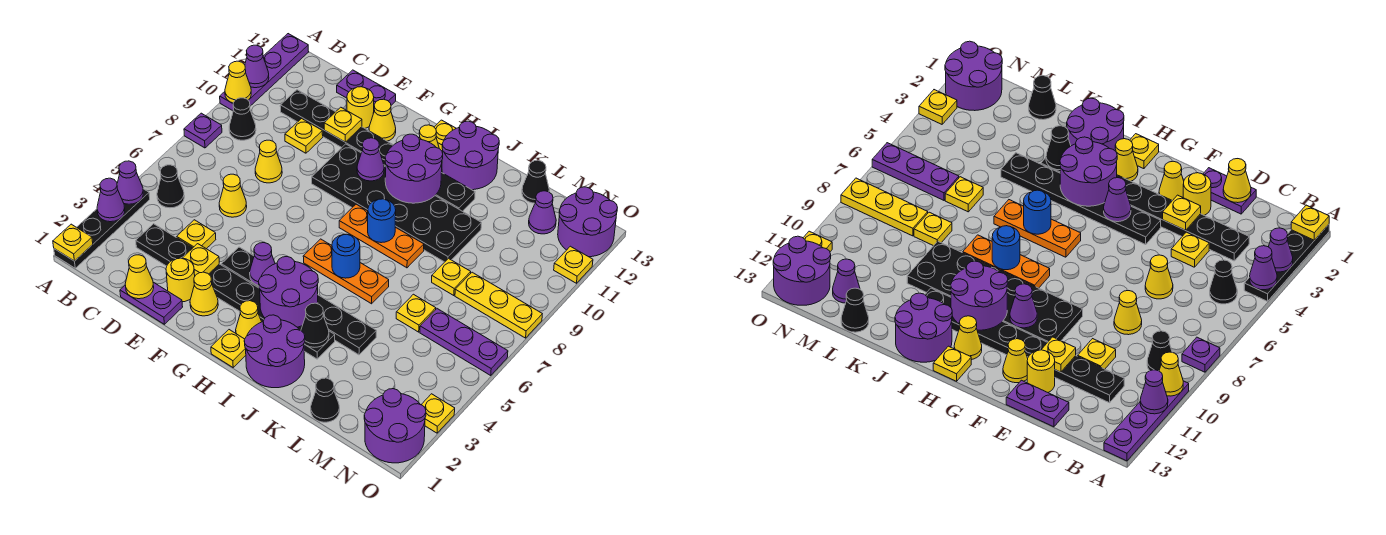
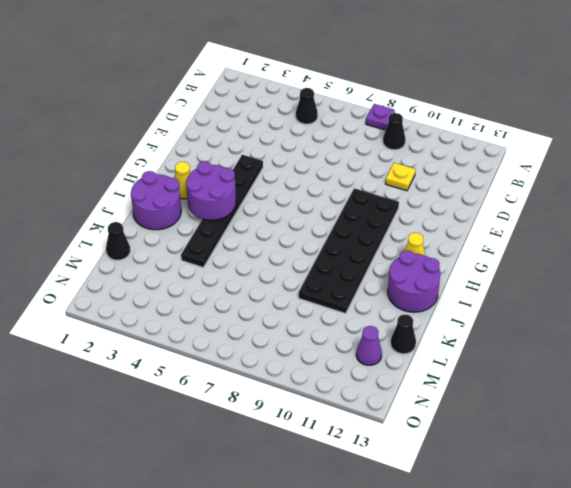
none -> black 1x4 plate [54,189,150,268]
none -> purple 1x4 plate [220,34,309,111]
none -> black 1x8 plate [136,224,335,359]
none -> black 1x8 plate [280,90,475,211]

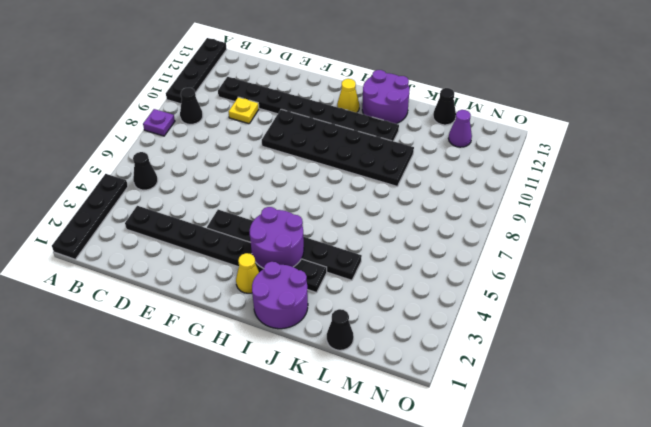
black 1x4 plate [166,38,227,104] -> purple 1x4 plate [220,34,309,111]
none -> purple 1x2 plate [120,282,183,324]
none -> yellow 1x1 plate [177,220,216,249]
none -> yellow 1x1 cone [219,174,247,217]
none -> yellow 1x1 cone [255,140,282,183]

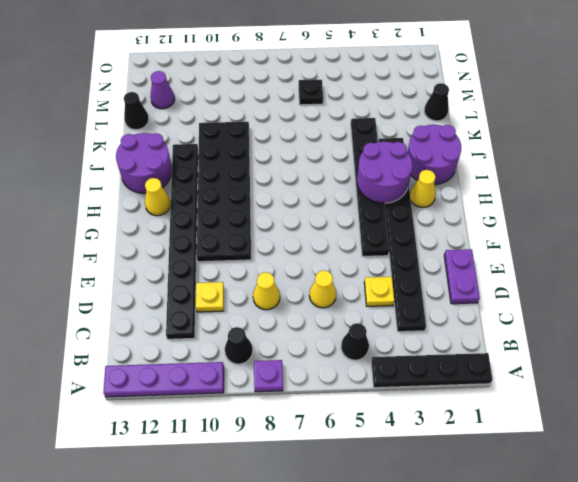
black 1x1 plate [299,80,323,105] -> purple 1x3 plate [420,309,508,375]
none -> purple 1x2 plate [337,70,396,113]
none -> yellow 1x1 round brick [166,258,195,302]
none -> yellow 1x1 round brick [347,87,374,128]
none -> yellow 1x1 cone [190,272,218,316]

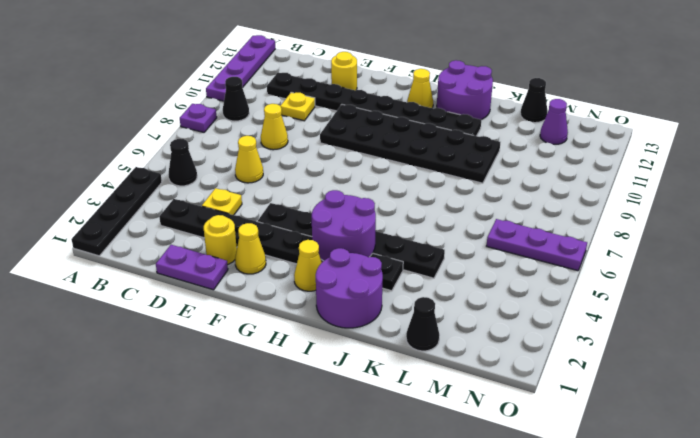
none -> purple 1x2 plate [337,70,396,113]
none -> yellow 1x1 cone [369,99,396,141]
none -> yellow 1x1 plate [211,330,246,367]
none -> orange 1x3 plate [303,239,389,304]

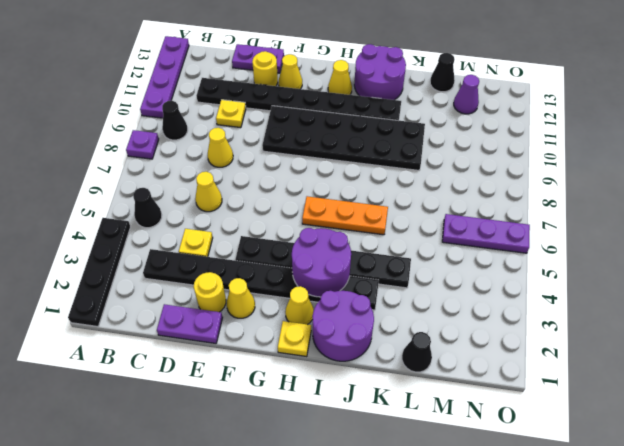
none -> orange 1x3 plate [339,204,424,268]
none -> yellow 1x1 plate [434,120,456,152]
none -> yellow 1x1 plate [396,294,436,332]
none -> yellow 1x1 plate [432,258,471,296]

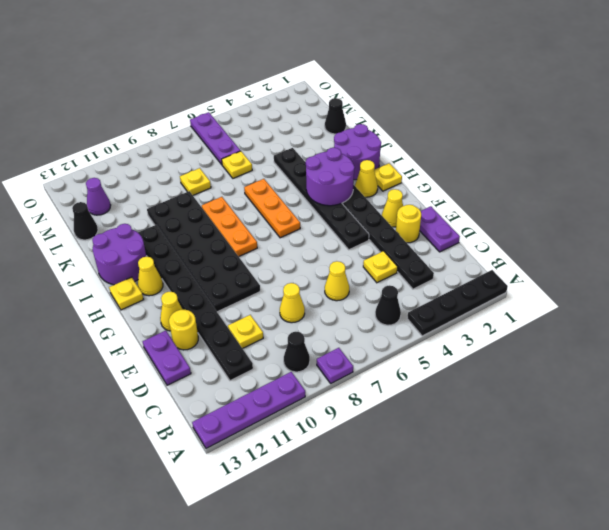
none -> yellow 1x3 plate [455,272,542,338]
none -> purple 2x2 round brick [364,389,426,463]
none -> purple 2x2 round brick [558,187,617,257]
none -> yellow 1x1 plate [421,394,455,433]

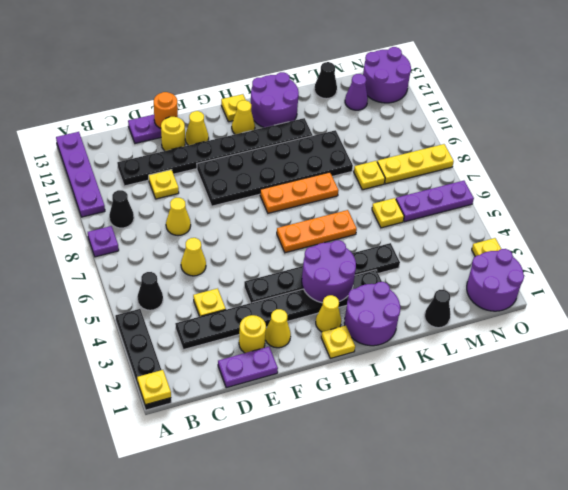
orange 1x1 round brick [154,92,178,128] -> none
none -> yellow 1x1 plate [554,246,593,283]
none -> purple 1x1 cone [97,178,125,222]
none -> purple 1x1 cone [117,161,143,204]
none -> yellow 1x1 cone [225,61,251,103]

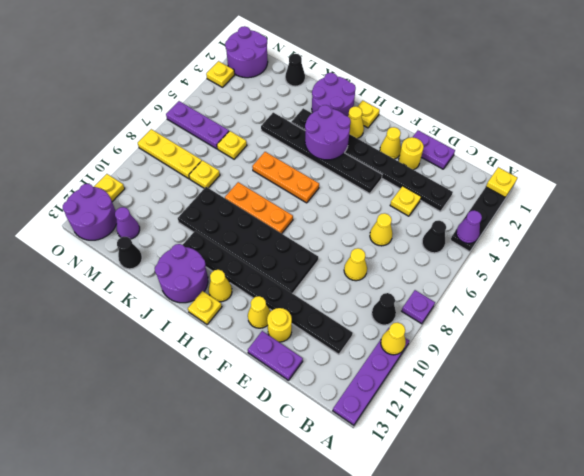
none -> yellow 1x1 plate [285,119,323,153]
none -> purple 1x1 cone [97,178,125,222]
none -> purple 1x1 cone [245,45,269,88]
none -> yellow 1x1 cone [125,255,154,299]

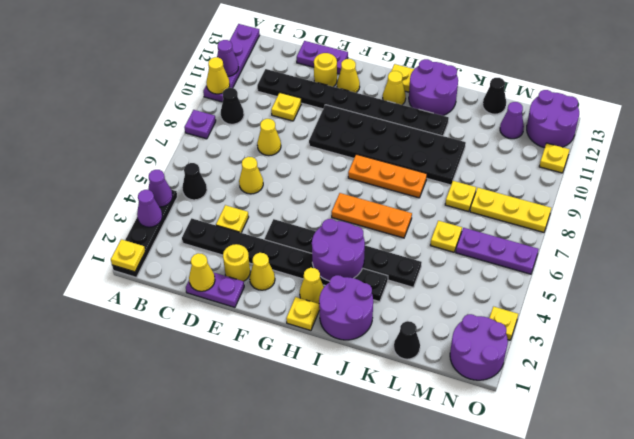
none -> yellow 1x1 plate [183,244,219,275]
none -> yellow 1x1 plate [324,107,362,142]
none -> purple 1x1 cone [250,243,275,286]
none -> purple 1x1 cone [357,138,384,181]

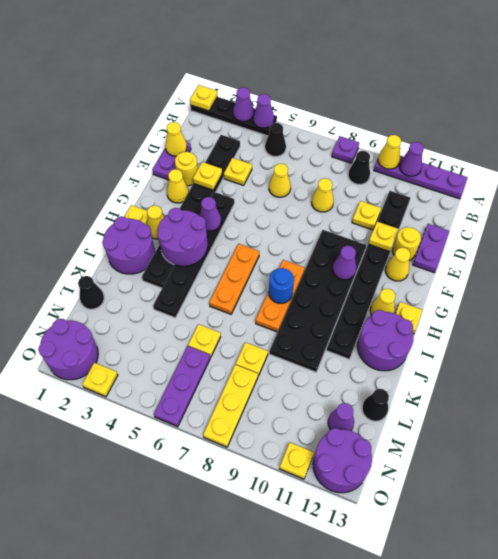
none -> purple 2x2 round brick [385,134,443,203]
none -> blue 1x1 round brick [332,234,360,278]
none -> black 1x1 cone [301,303,329,347]

